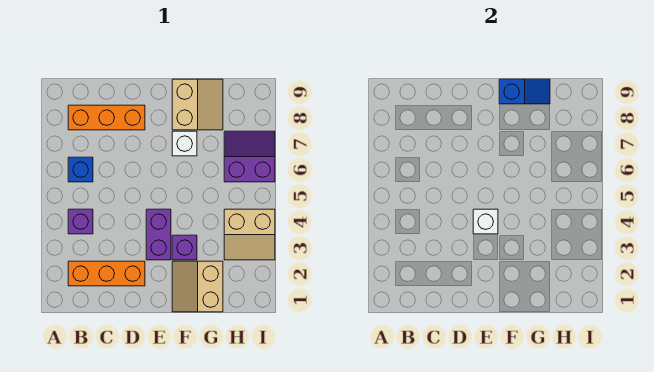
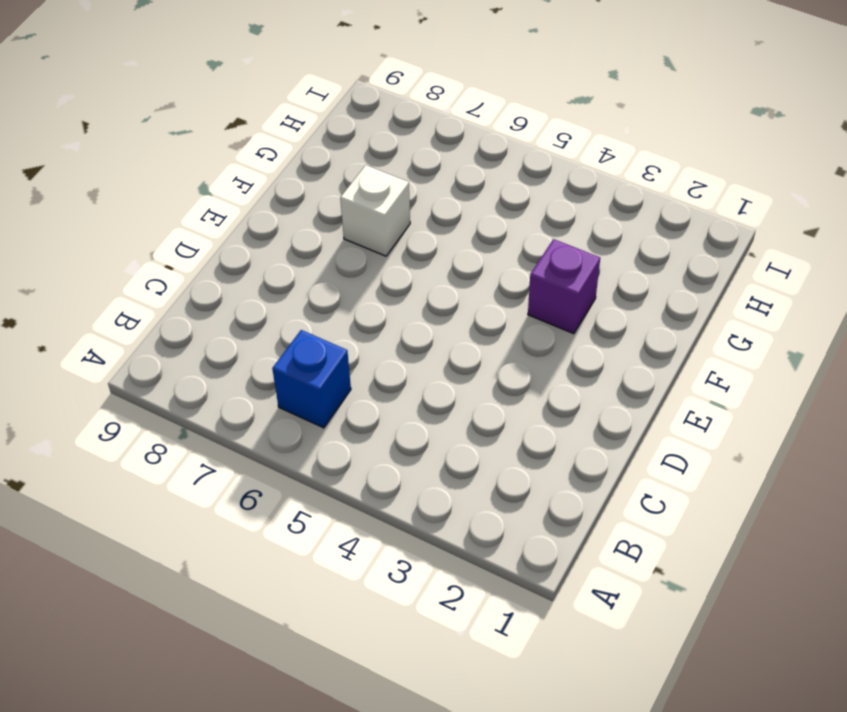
none -> orange 1x3 brick [68,261,145,286]
none -> purple 1x1 brick [68,209,93,234]
none -> orange 1x3 brick [68,105,145,130]

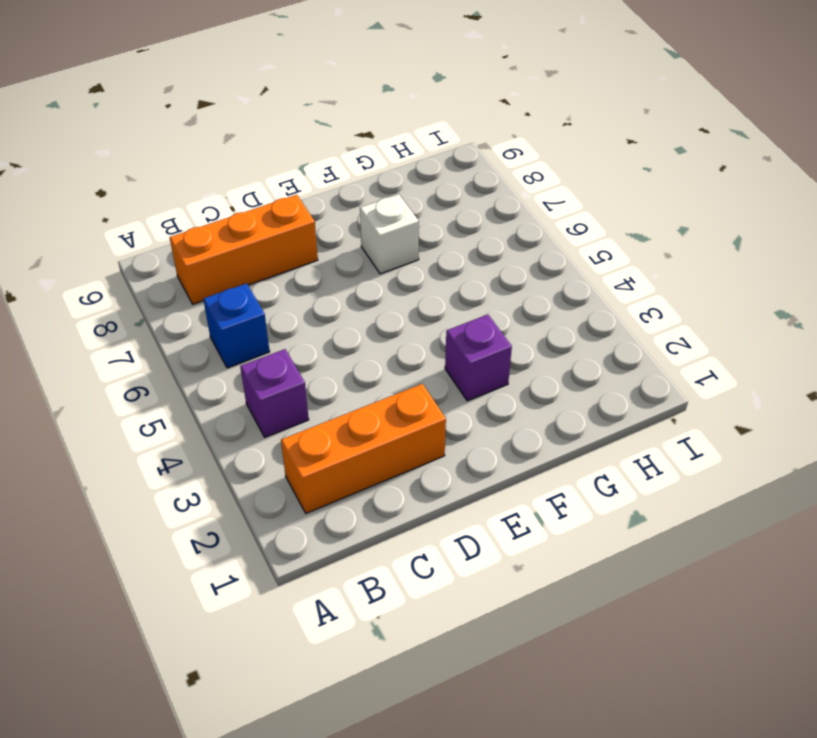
none -> purple 1x2 brick [146,209,171,260]
none -> tan 2x2 slope [172,261,223,312]
none -> tan 2x2 slope [172,79,223,130]

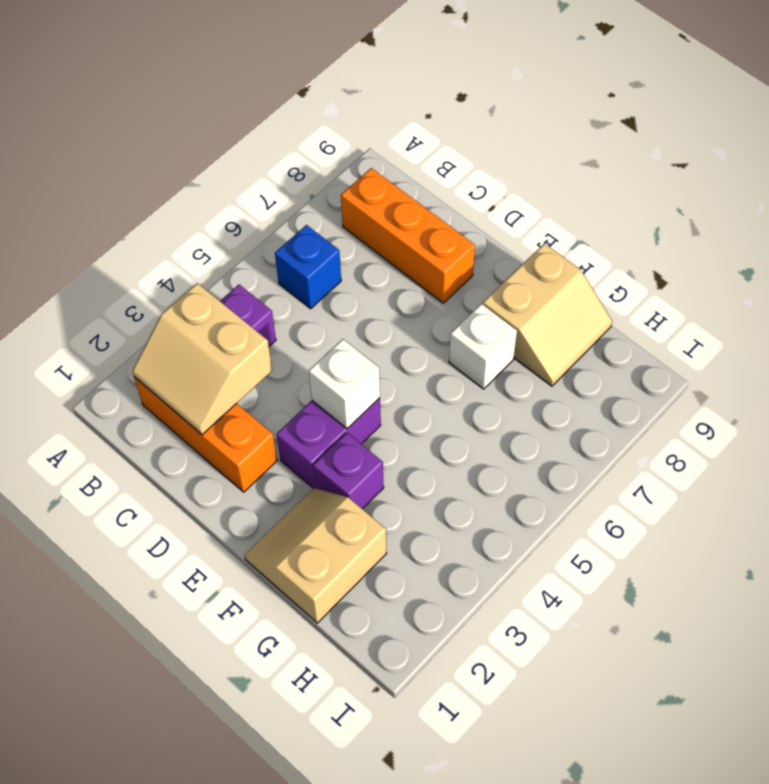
tan 2x2 slope [132,283,272,435] -> tan 2x2 slope moved to [224,209,275,260]
none -> purple 2x2 slope [224,131,275,182]
none -> blue 1x2 slope [499,79,550,104]

